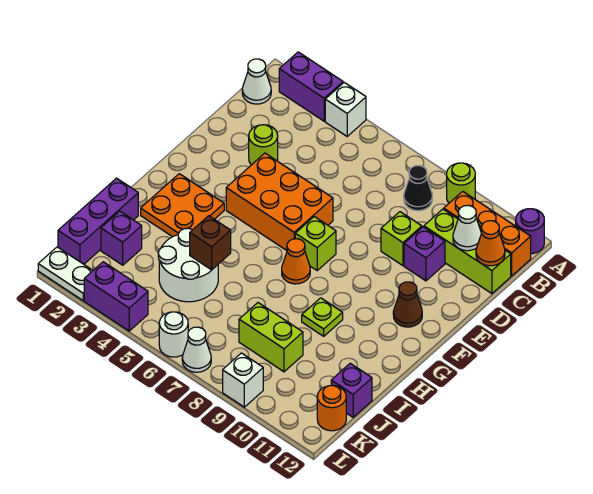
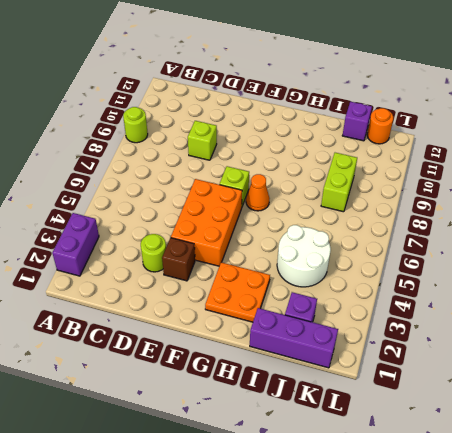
brown 1x1 brick [162,238,195,281] -> brown 1x1 brick moved to [190,216,231,270]
none -> white 1x1 brick [325,82,366,136]
none -> purple 1x1 round brick [516,209,544,254]
none -> white 1x1 cone [242,59,271,104]
none -> black 1x1 cone [404,165,432,211]

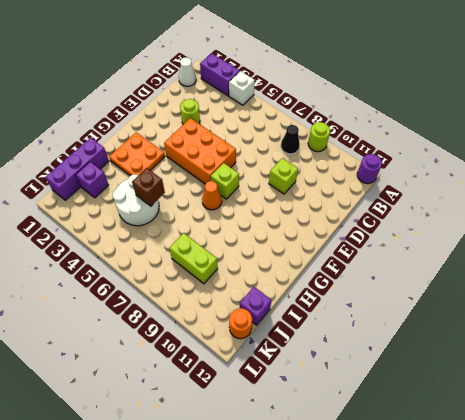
none -> orange 1x3 brick [444,191,531,276]
none -> lime 1x3 brick [424,209,511,294]
none -> purple 1x1 brick [404,227,445,281]
none -> brown 1x1 cone [393,282,422,327]

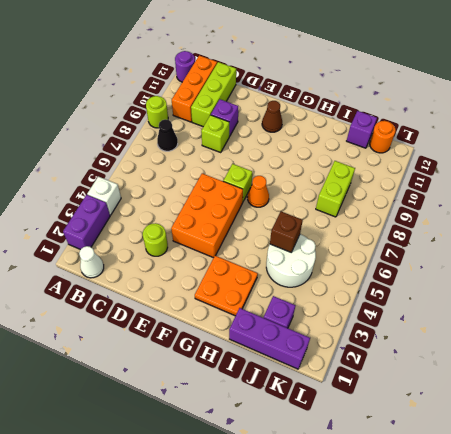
none -> lime 1x1 plate [302,298,343,336]
none -> white 1x2 plate [38,247,93,301]
none -> purple 1x2 brick [84,262,148,331]
none -> white 1x1 round brick [159,312,188,357]

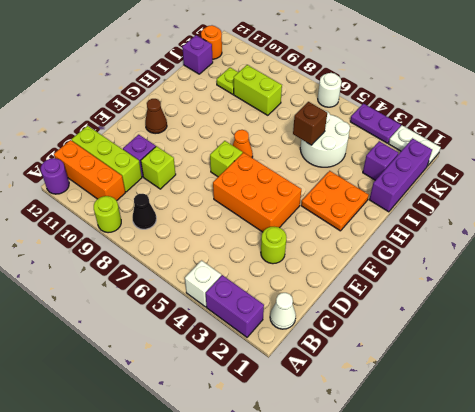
lime 1x1 plate [217,68,238,94] -> lime 1x1 plate moved to [302,298,343,336]
purple 1x2 plate [350,104,401,143] -> purple 1x2 brick [84,262,148,331]
none -> white 1x1 cone [182,327,211,372]
none -> white 1x1 brick [223,353,263,407]
none -> white 1x1 cone [453,205,481,251]
none -> orange 1x1 cone [476,221,505,266]

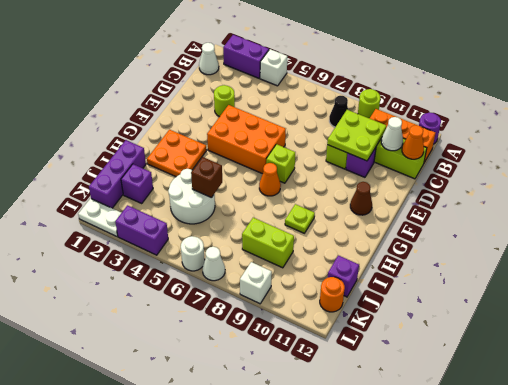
lime 2x2 plate [327,110,386,161] -> none

